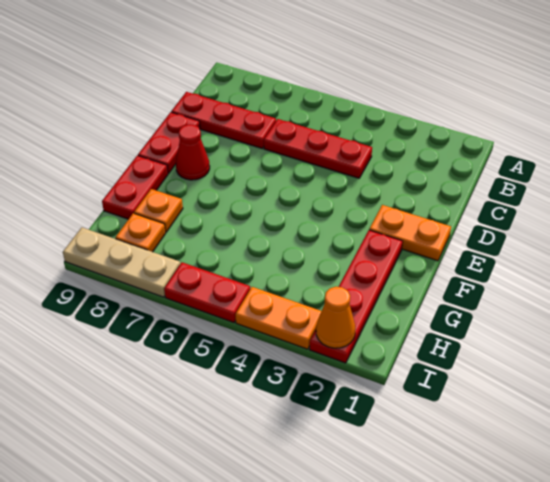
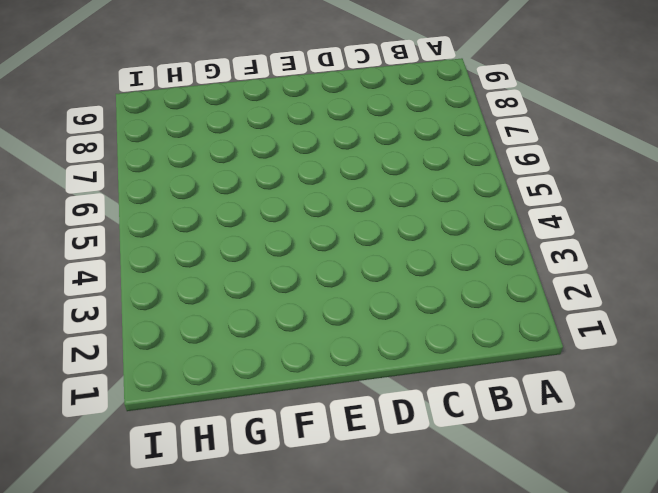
none -> red 1x3 plate [264,119,372,178]
none -> red 1x3 plate [171,92,276,149]
none -> red 1x2 plate [138,112,200,173]

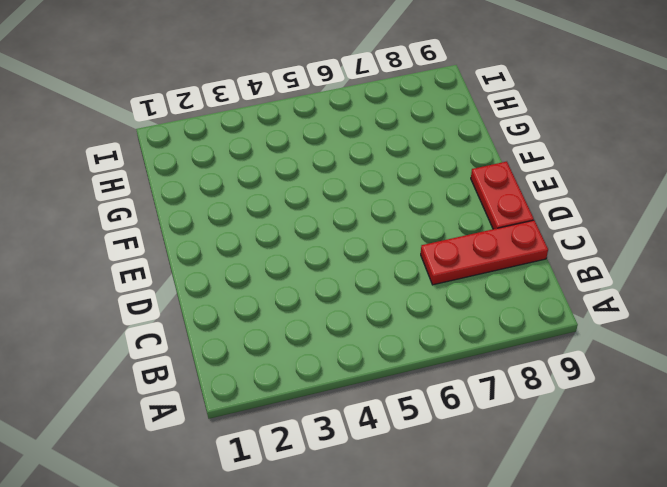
none -> red 1x3 plate [264,119,372,178]
none -> orange 1x2 plate [369,205,451,261]
none -> red 1x1 cone [176,124,210,180]

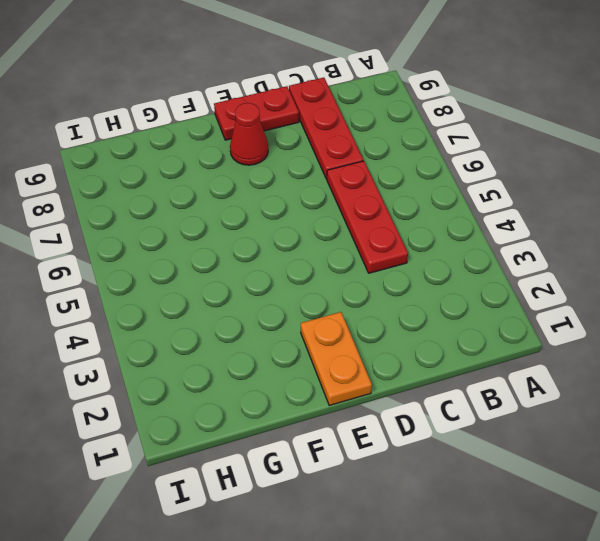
none -> red 1x4 plate [310,230,403,363]
none -> red 1x2 plate [102,155,168,219]
none -> orange 1x1 plate [134,189,183,232]

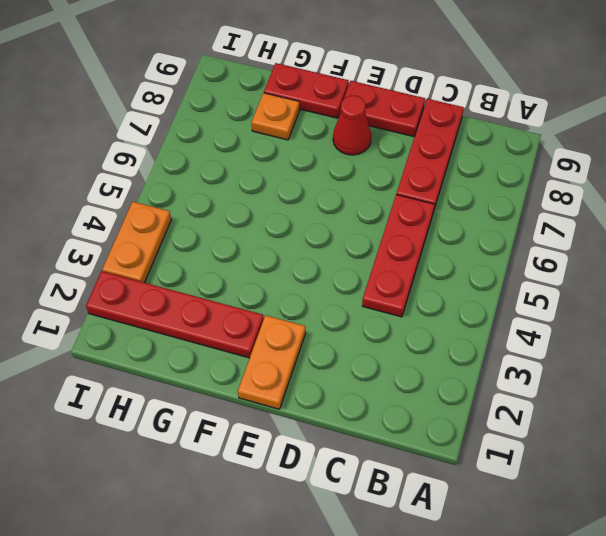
none -> orange 1x1 plate [115,213,166,252]
none -> red 1x2 plate [164,262,250,323]
none -> tan 1x3 plate [63,227,180,297]

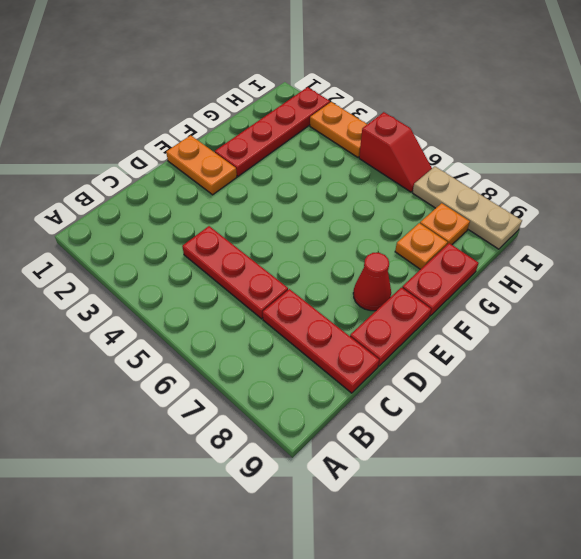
red 1x2 slope [359,112,432,192] -> red 1x2 plate [164,262,250,323]
none -> orange 1x1 cone [316,287,355,348]

